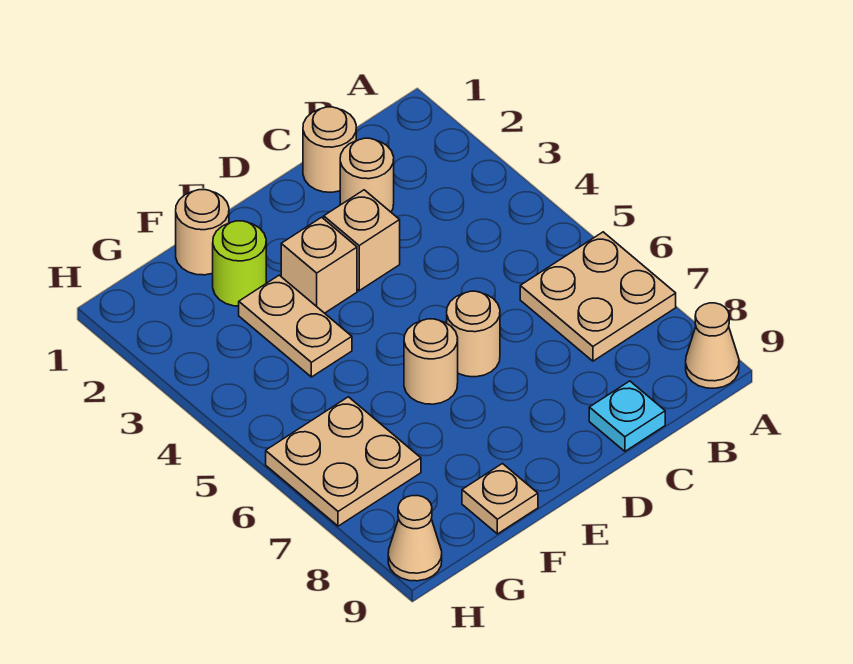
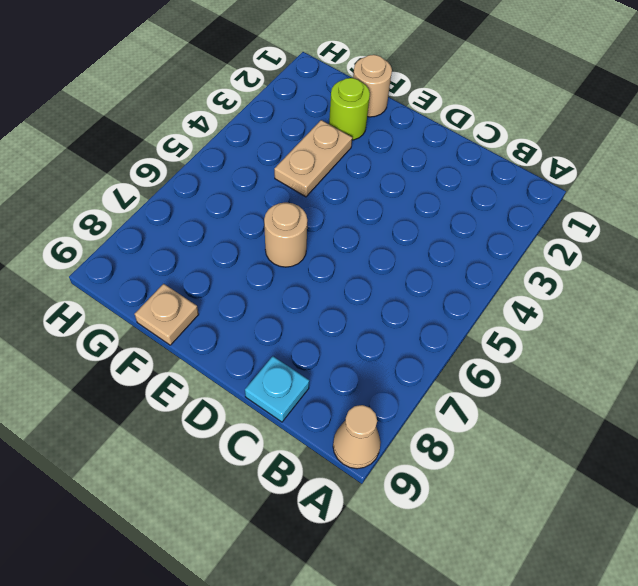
none -> tan 2x2 plate [520,232,676,361]
none -> tan 1x1 round brick [303,107,356,192]
none -> tan 1x1 round brick [340,138,394,212]

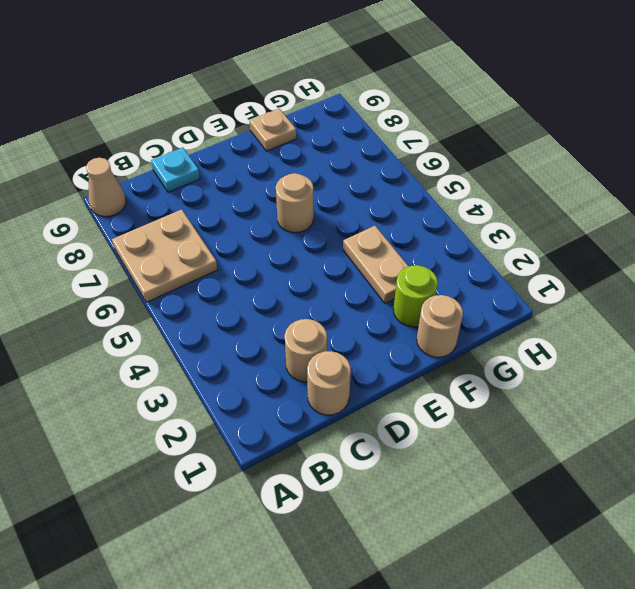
none -> tan 1x1 brick [324,190,400,291]
none -> tan 1x1 round brick [447,291,500,377]
none -> tan 1x1 brick [281,217,357,313]

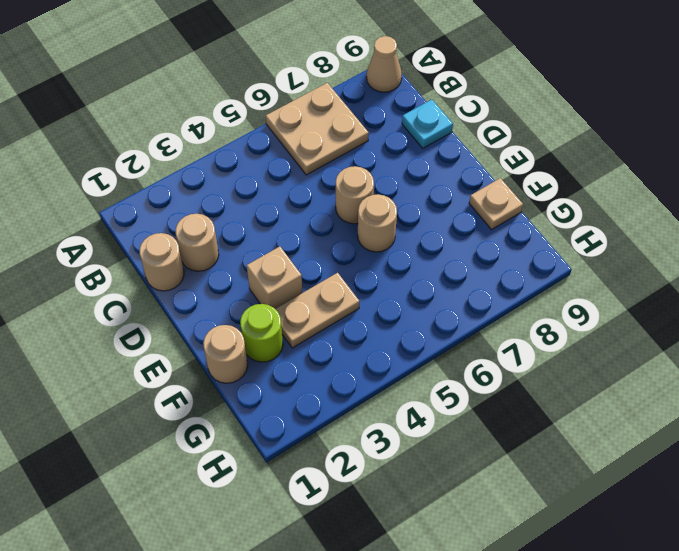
none -> tan 1x1 brick [324,190,400,291]
none -> tan 2x2 plate [266,397,421,526]
none -> tan 1x1 cone [388,495,442,581]

